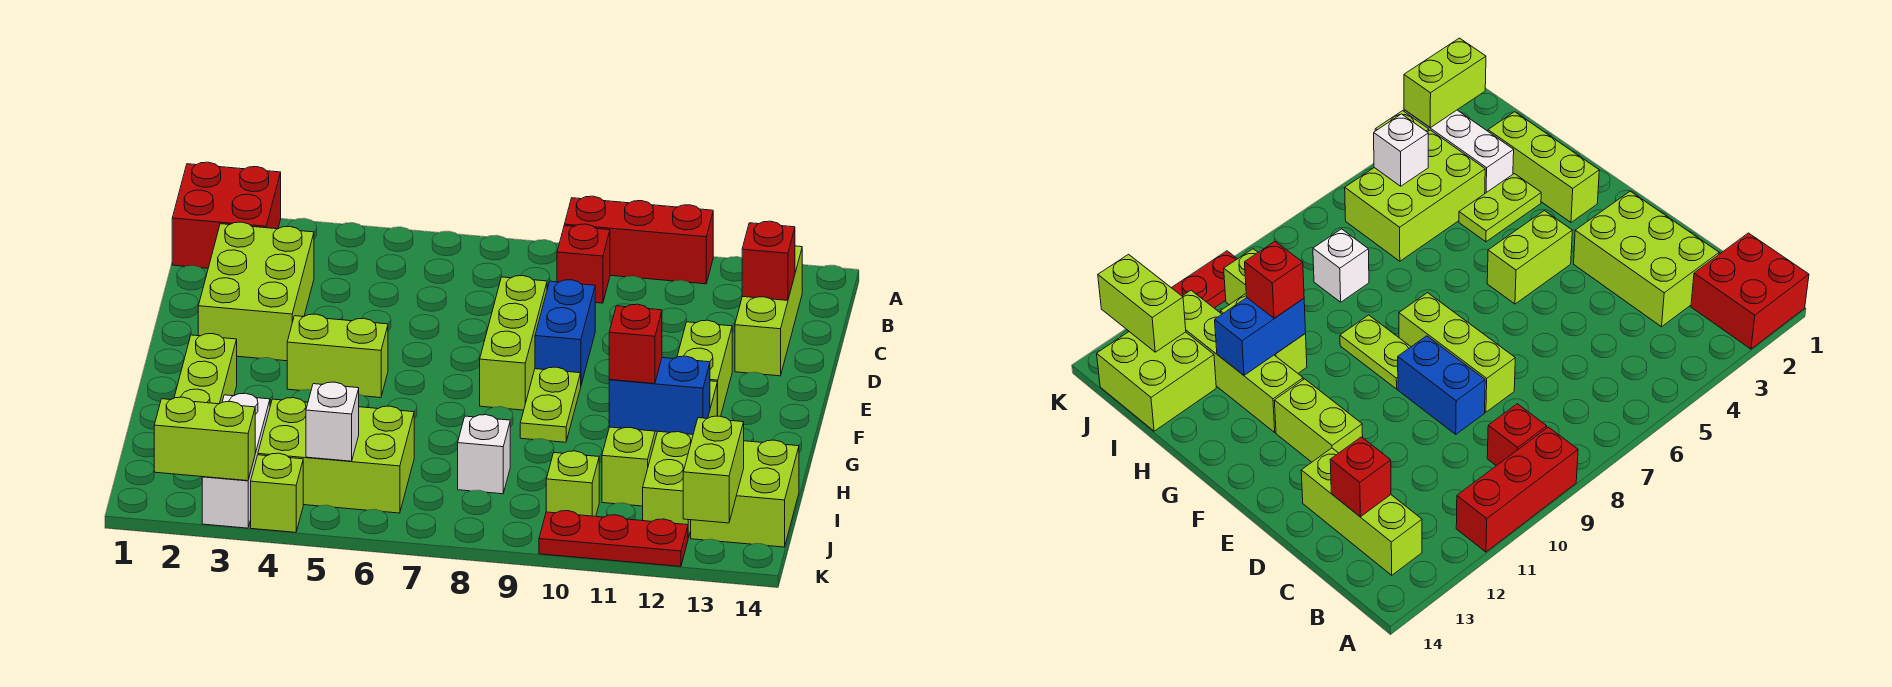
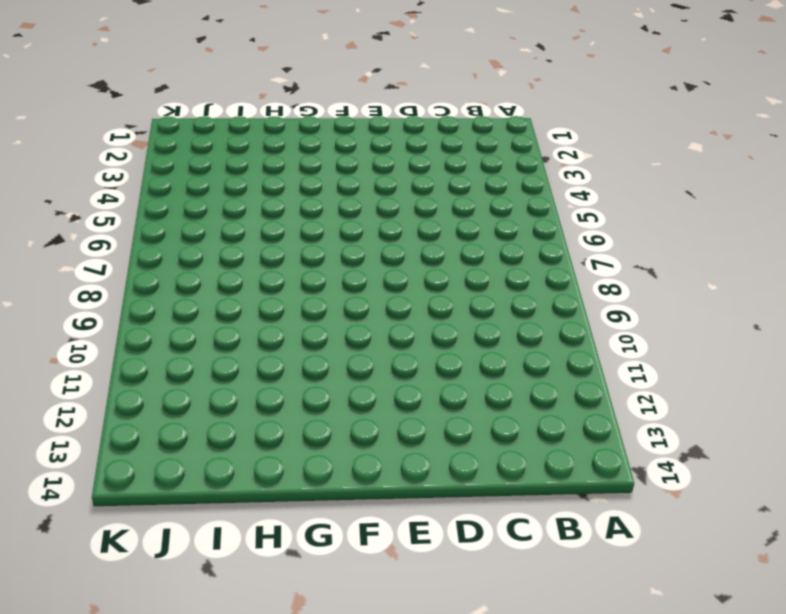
none -> red 2x2 brick [172,162,281,268]
none -> red 1x3 brick [564,196,713,284]
none -> red 1x1 brick [557,224,610,303]

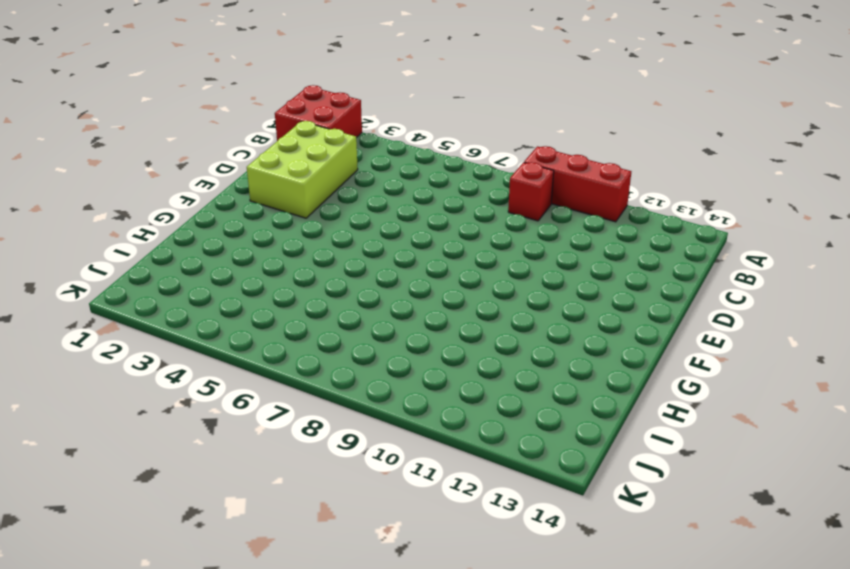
none -> lime 1x3 brick [735,246,802,376]
none -> lime 1x3 brick [480,276,547,410]
none -> blue 1x2 brick [535,280,595,385]

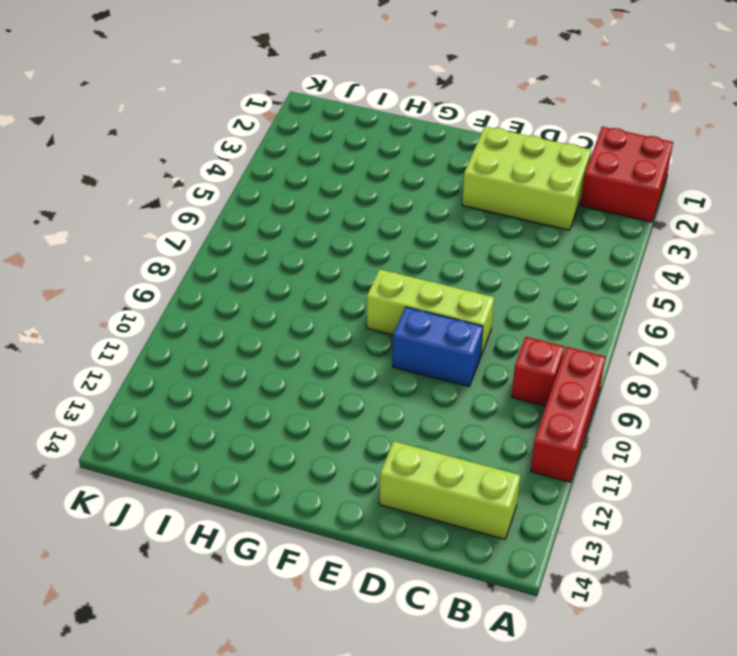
none -> lime 1x2 brick [677,320,732,416]
none -> lime 1x2 brick [287,314,388,398]
none -> lime 1x2 plate [520,367,581,442]

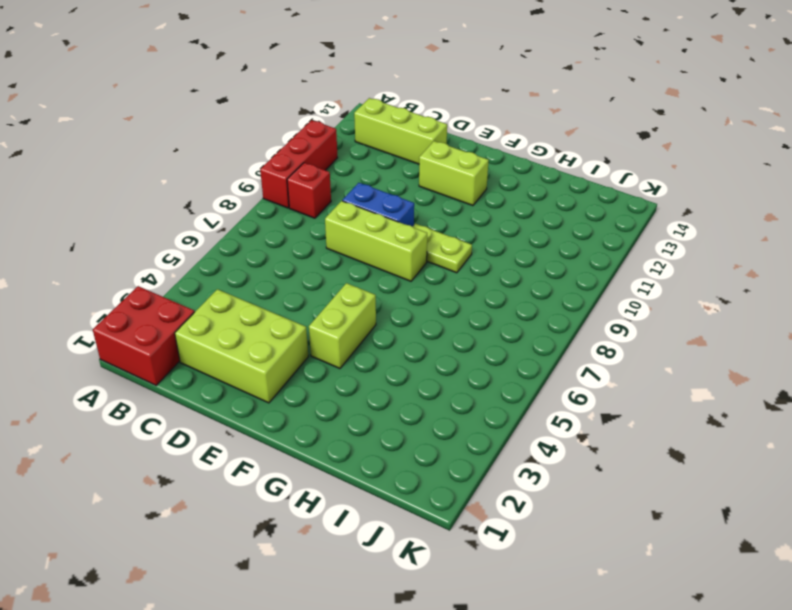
none -> lime 1x3 brick [174,334,237,404]
none -> lime 1x4 brick [643,381,717,538]
none -> lime 1x2 plate [1459,174,1541,242]

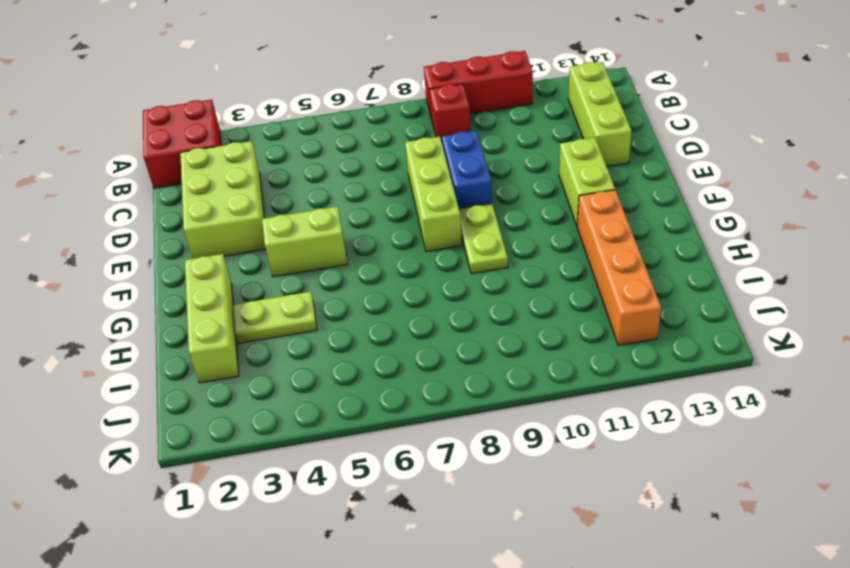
orange 1x4 brick [577,190,661,345] -> lime 1x4 brick [643,381,717,538]
none -> lime 1x2 brick [602,427,657,506]
none -> white 1x3 brick [202,393,270,528]
none -> lime 2x3 brick [258,398,414,513]

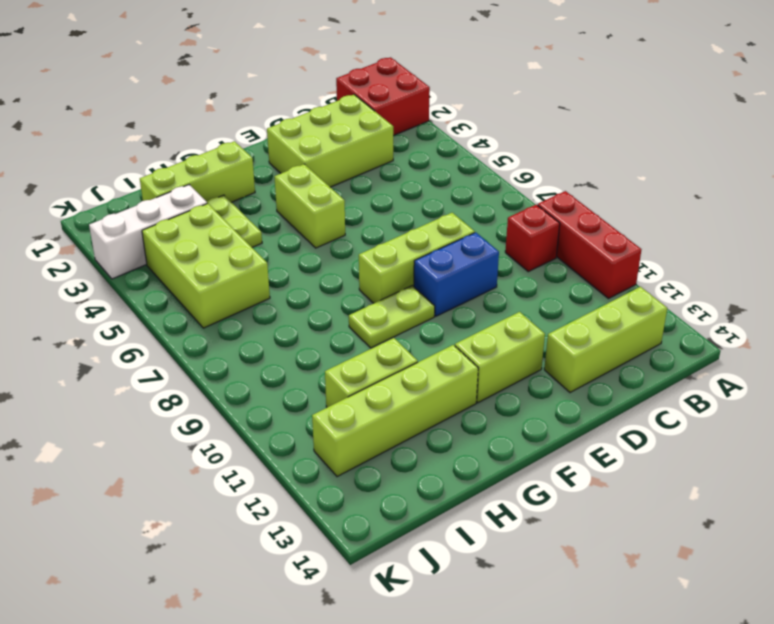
none -> white 1x1 brick [458,415,510,494]
none -> lime 2x2 brick [691,440,799,547]
none -> lime 1x1 brick [546,451,599,516]

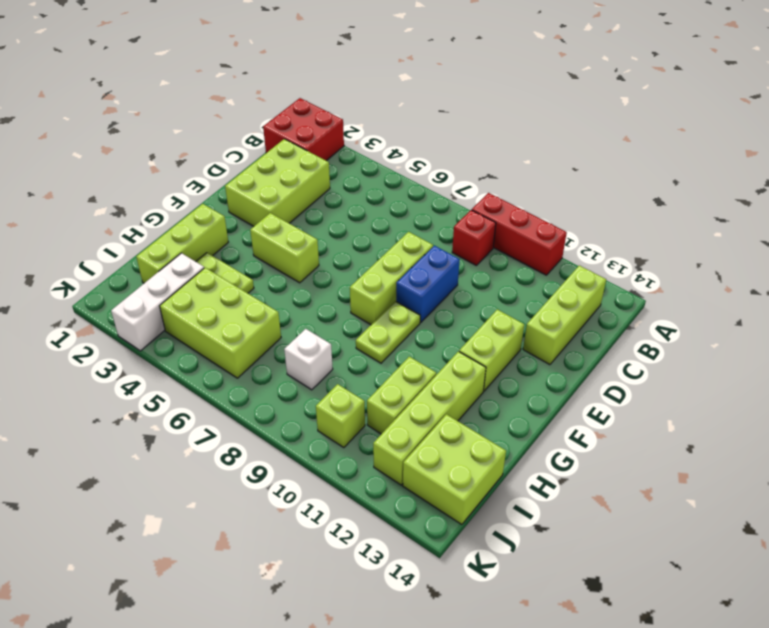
none -> lime 1x1 brick [251,453,303,532]
none -> red 1x3 plate [539,511,688,566]
none -> red 1x1 brick [742,221,795,300]

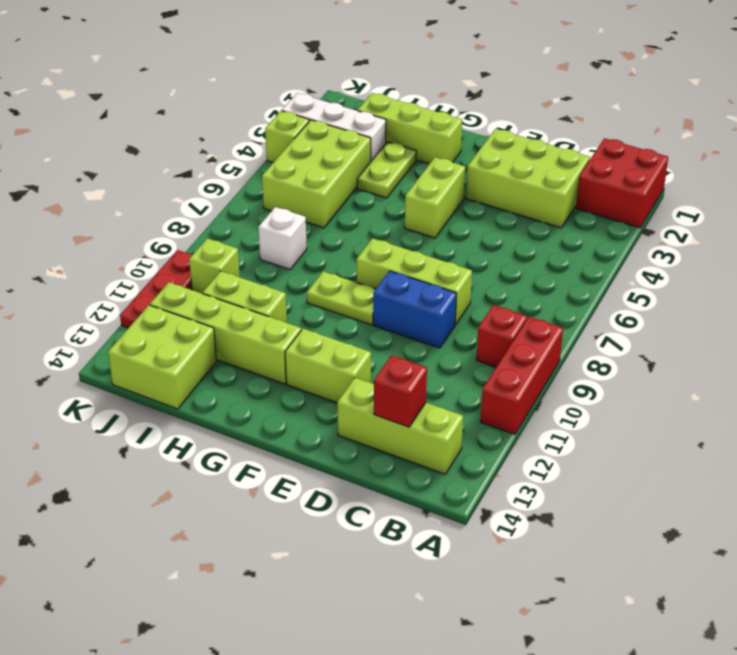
none -> blue 1x2 brick [609,356,710,434]
none -> white 1x1 brick [306,382,359,461]
none -> lime 1x2 brick [683,416,744,523]

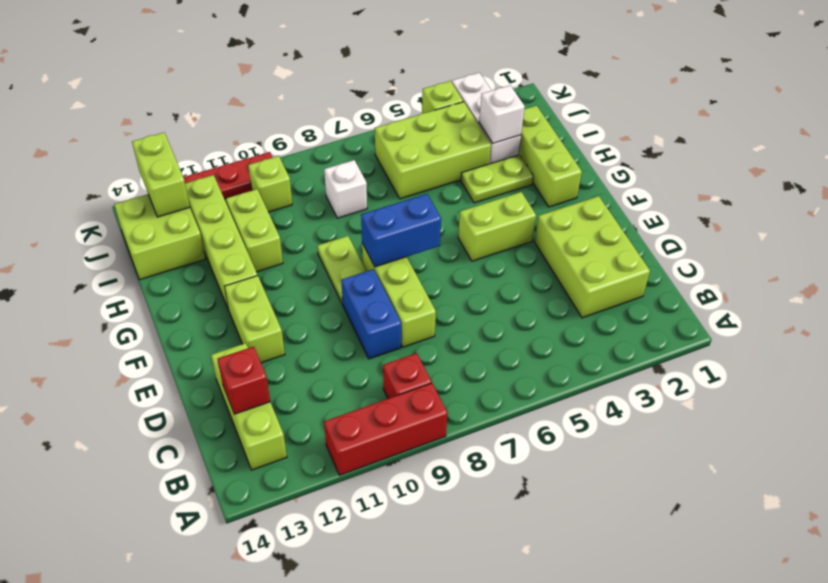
blue 1x2 brick [361,194,441,267] -> blue 1x2 brick moved to [609,356,710,434]
white 1x1 brick [479,85,525,143] -> white 1x1 brick moved to [306,382,359,461]
none -> red 2x2 brick [172,162,281,268]
none -> lime 1x2 brick [154,397,255,481]
none -> red 1x1 brick [609,304,662,384]

